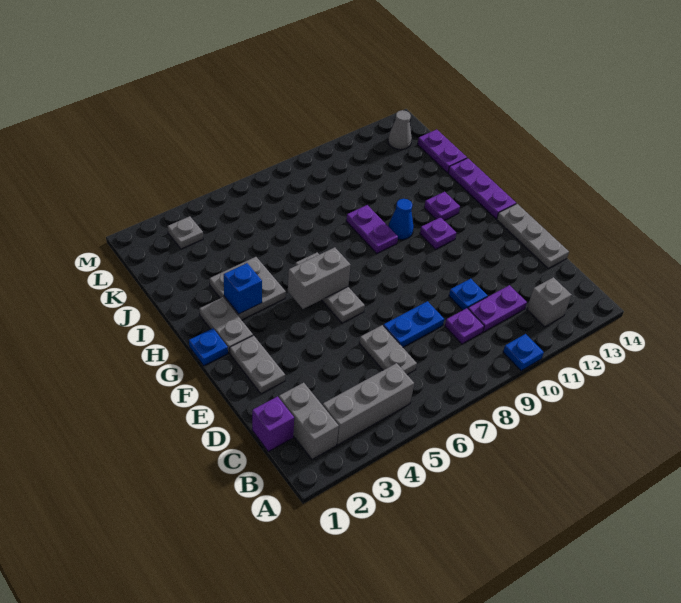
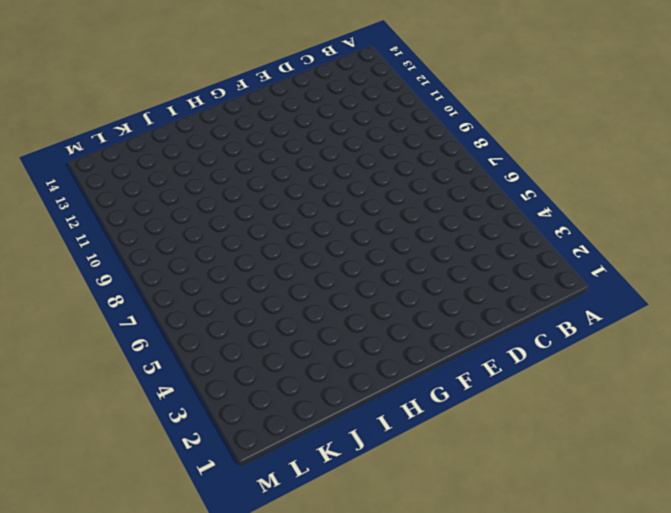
none -> blue 1x1 plate [503,334,544,371]
none -> grey 1x2 brick [279,383,339,459]
none -> grey 1x3 brick [323,363,414,445]

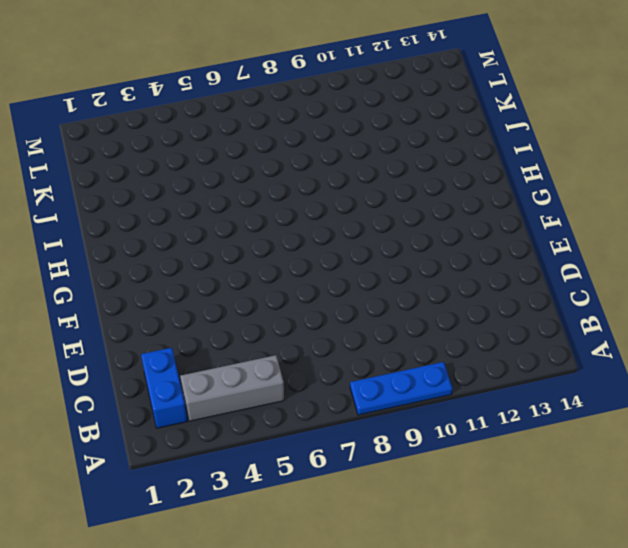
blue 1x3 plate [350,362,453,415] -> blue 1x1 plate [503,334,544,371]
blue 1x2 brick [141,348,187,428] -> grey 1x2 brick [279,383,339,459]
none -> grey 1x1 brick [527,277,572,327]
none -> purple 1x1 brick [252,396,294,451]
none -> grey 1x2 plate [360,325,417,374]

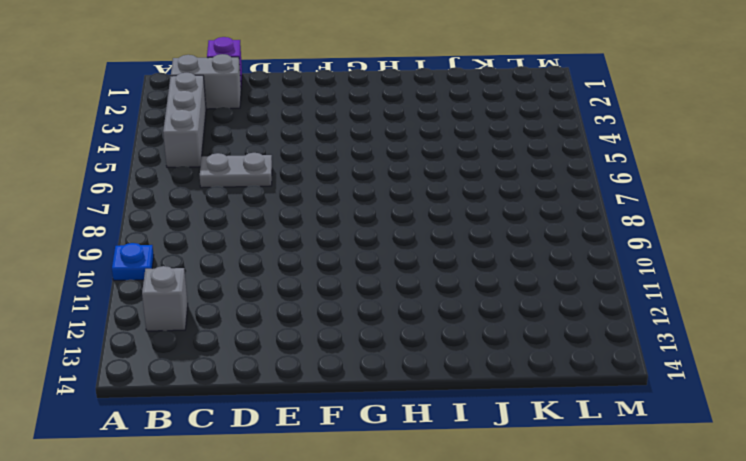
none -> purple 1x1 plate [445,308,484,344]
none -> purple 1x2 plate [468,285,527,332]
none -> blue 1x2 plate [383,301,444,347]

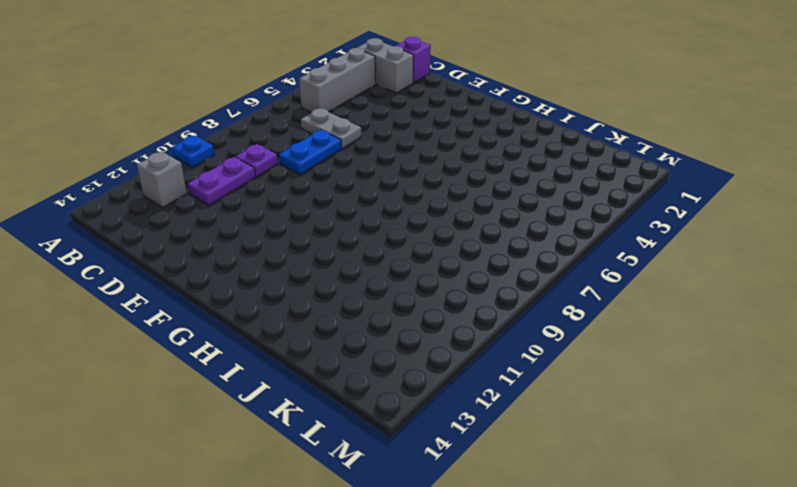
none -> blue 1x1 plate [449,279,488,310]
none -> grey 1x3 plate [497,204,569,268]
none -> grey 1x2 plate [230,335,285,394]

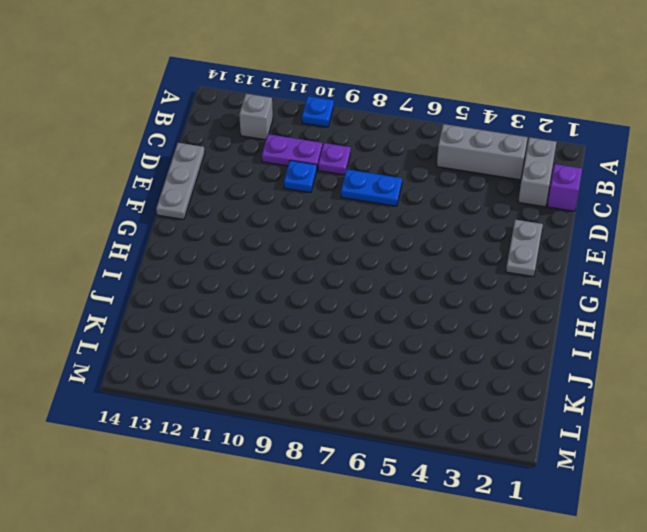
none -> grey 1x2 plate [360,325,417,374]
none -> grey 1x3 plate [295,253,365,323]
none -> blue 1x1 plate [189,328,228,366]

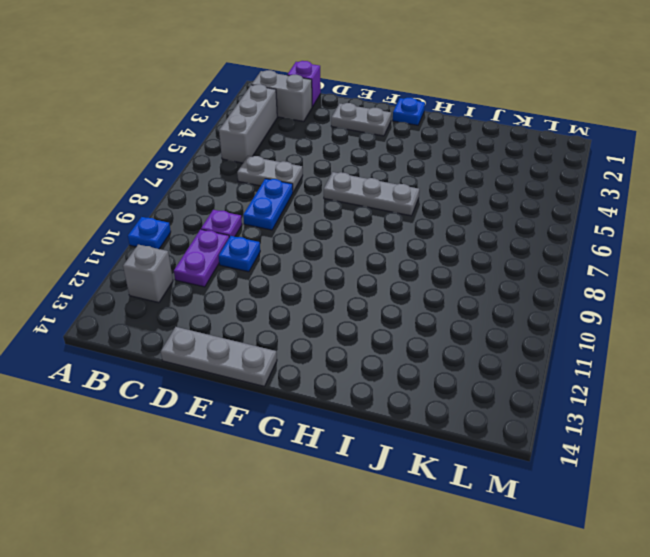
none -> grey 1x2 plate [199,297,253,353]
none -> purple 1x1 plate [420,217,456,249]
none -> purple 1x3 plate [448,158,516,219]

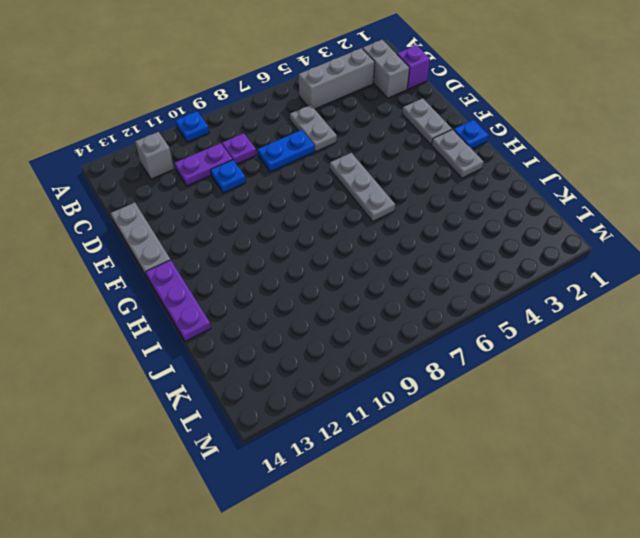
none -> purple 1x1 plate [420,217,456,249]
none -> grey 2x2 plate [209,257,286,320]
none -> purple 1x2 plate [346,205,398,253]

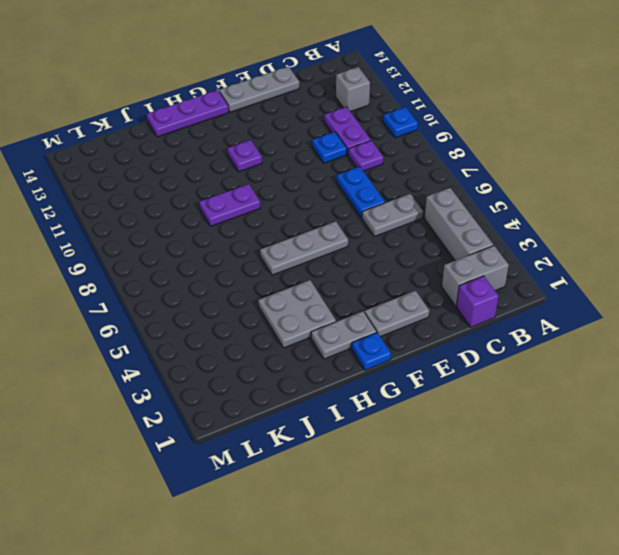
none -> blue 1x1 cone [388,199,414,240]
none -> purple 1x1 plate [424,192,460,220]
none -> purple 1x2 plate [418,129,467,173]

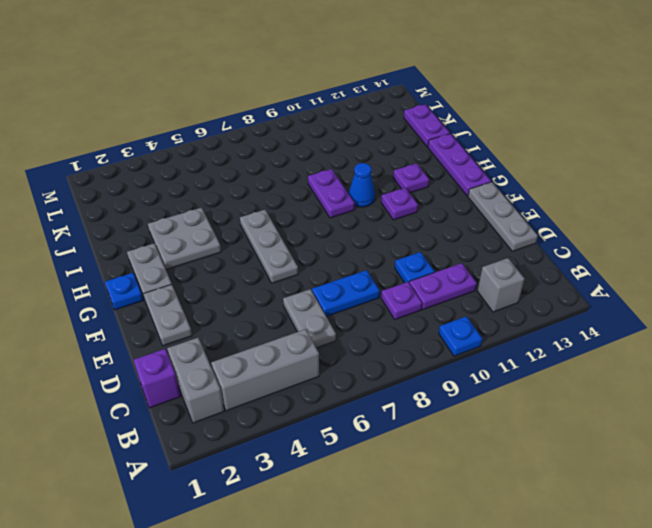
none -> grey 1x1 plate [167,216,203,249]
none -> grey 1x1 cone [388,110,412,150]
none -> grey 1x2 brick [288,247,351,309]

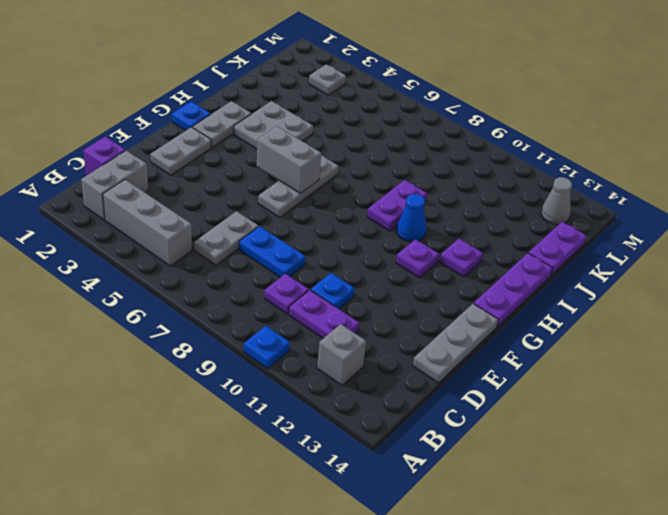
none -> blue 1x1 brick [224,263,262,314]

